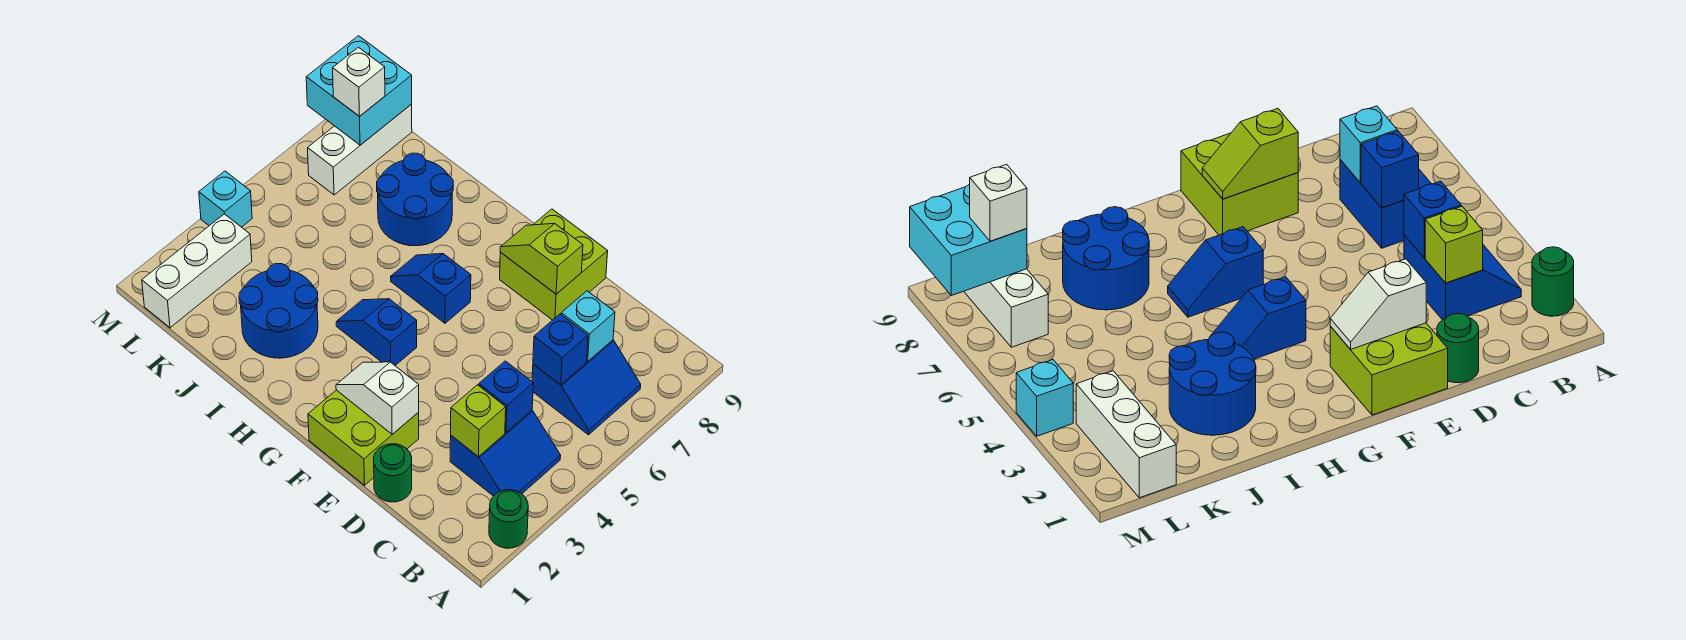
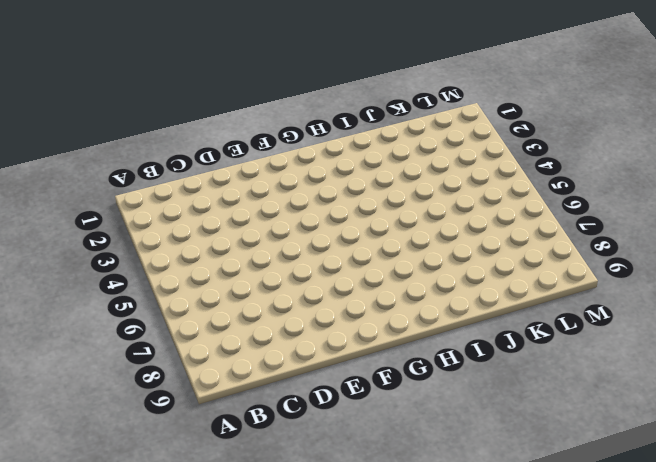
none -> green 1x1 round brick [489,490,528,548]
none -> blue 2x2 slope [450,410,561,496]
none -> blue 2x2 slope [532,340,641,435]

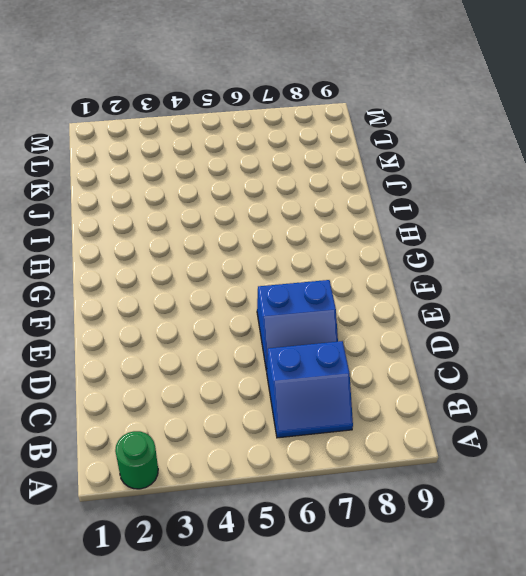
blue 2x2 slope [257,280,338,371] -> blue 2x2 slope moved to [450,410,561,496]
none -> green 1x1 round brick [374,444,412,502]
none -> lime 2x2 brick [308,390,419,485]
none -> lime 2x2 brick [500,209,608,320]

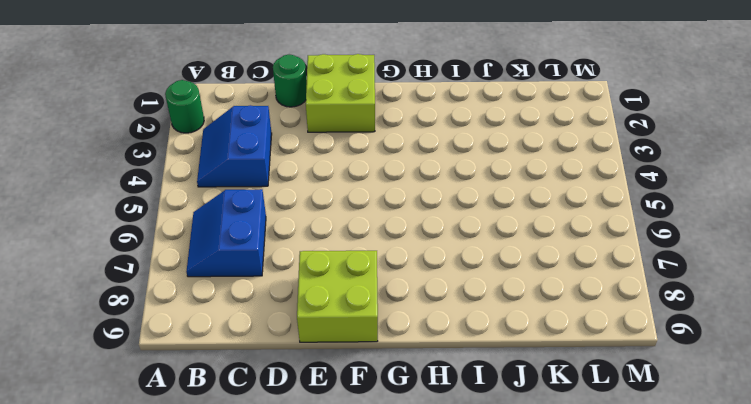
none -> blue 1x2 slope [336,299,417,365]
none -> blue 1x2 slope [391,254,471,323]
none -> blue 2x2 round brick [239,264,318,358]

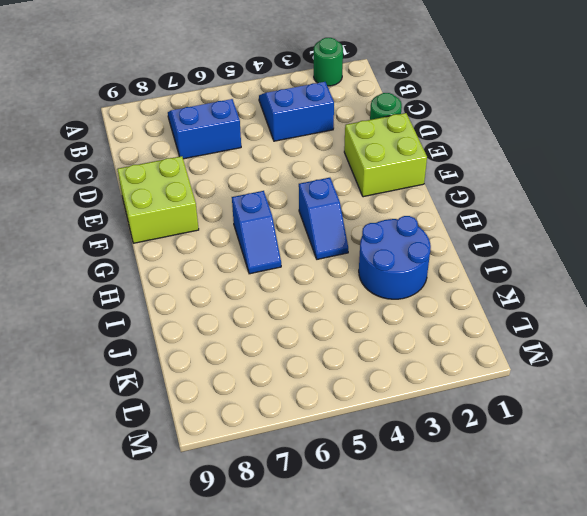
none -> blue 2x2 round brick [377,153,453,246]
none -> white 1x3 brick [142,214,252,328]
none -> white 1x3 brick [308,104,412,195]

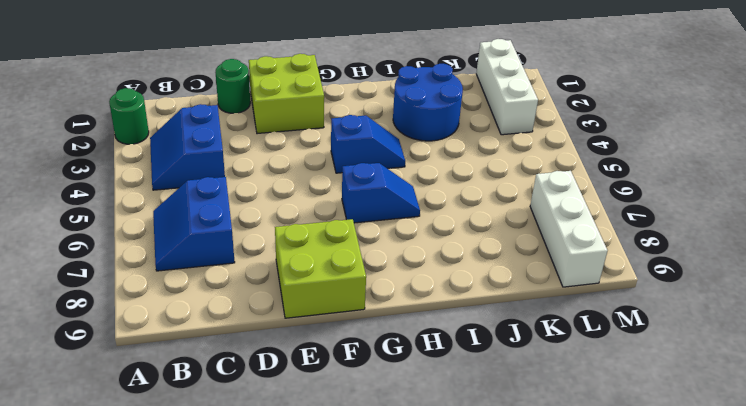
none -> blue 2x2 round brick [377,153,453,246]
none -> cyan 1x1 brick [199,171,252,227]
none -> lime 1x1 brick [451,385,506,457]

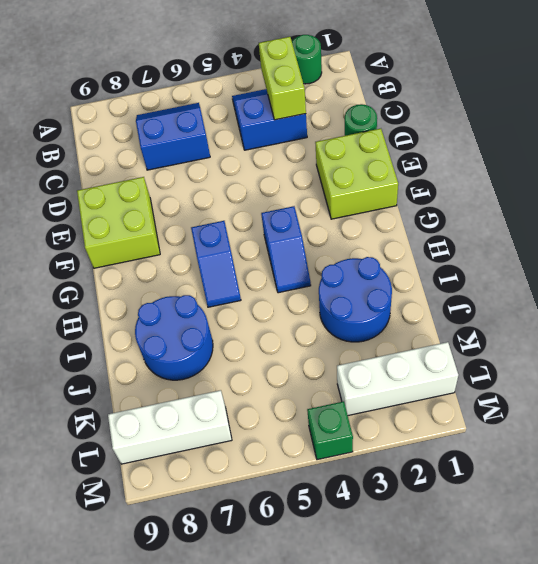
lime 1x2 brick [259,37,306,120] -> lime 1x1 brick [451,385,506,457]
green 1x1 brick [307,401,353,460] -> cyan 1x1 brick [199,171,252,227]
none -> blue 1x1 brick [479,361,533,432]
none -> blue 1x1 brick [533,314,588,385]
none -> cyan 1x1 brick [561,291,615,361]

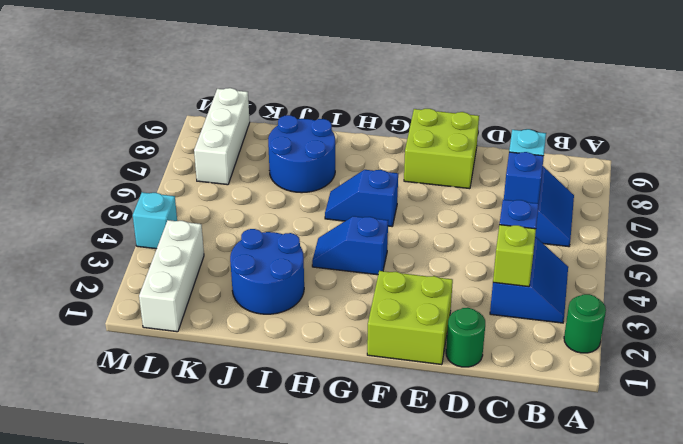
none -> white 1x2 slope [336,362,419,434]
none -> lime 1x2 slope [500,224,583,294]
none -> cyan 2x2 brick [306,36,412,145]

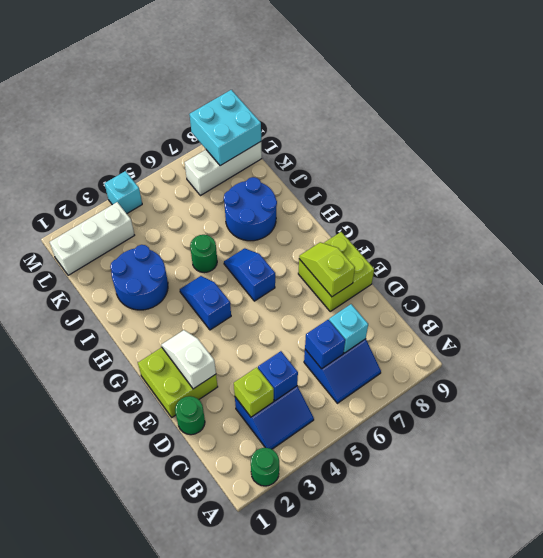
green 1x1 round brick [190,235,217,273] -> none
none -> white 1x1 brick [333,47,385,116]

